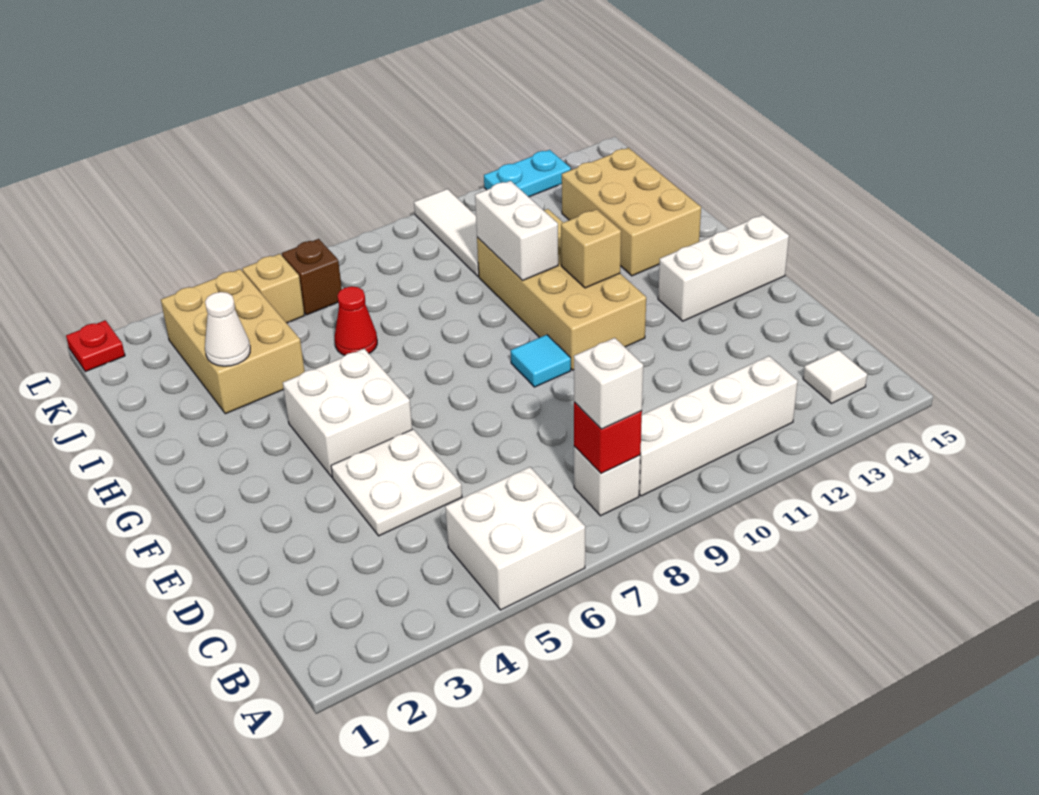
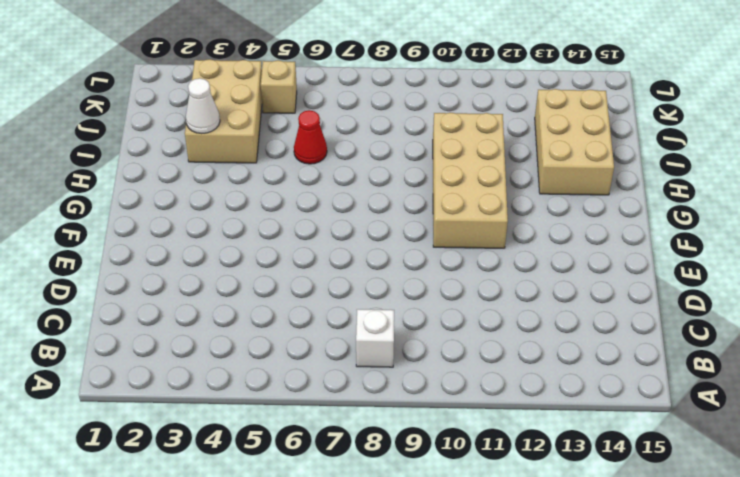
none -> white 2x2 brick [445,467,585,610]
none -> white 1x4 brick [639,356,798,496]
none -> white 1x1 tile [803,350,867,404]

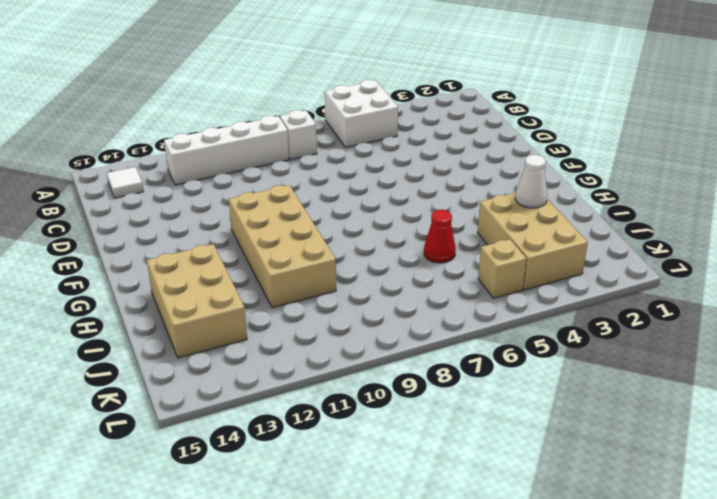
none -> white 2x2 plate [331,429,462,536]
none -> white 2x2 brick [283,349,412,477]
none -> cyan 1x1 tile [511,335,571,387]

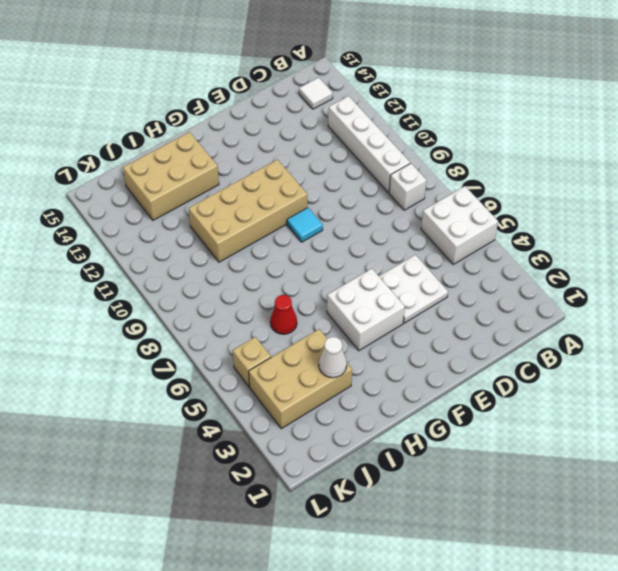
none -> white 1x3 brick [658,215,789,321]
none -> white 1x3 tile [414,189,479,276]
none -> brown 1x1 brick [282,239,342,315]

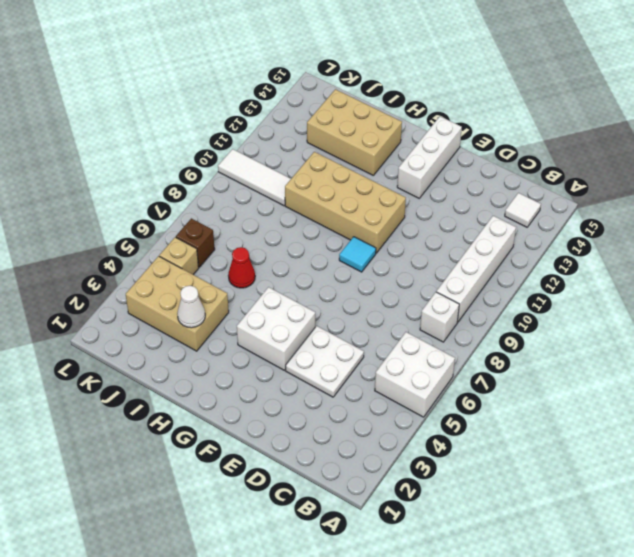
none -> red 1x1 plate [66,320,125,372]
none -> cyan 1x2 plate [484,150,571,197]
none -> red 1x1 brick [574,402,642,474]

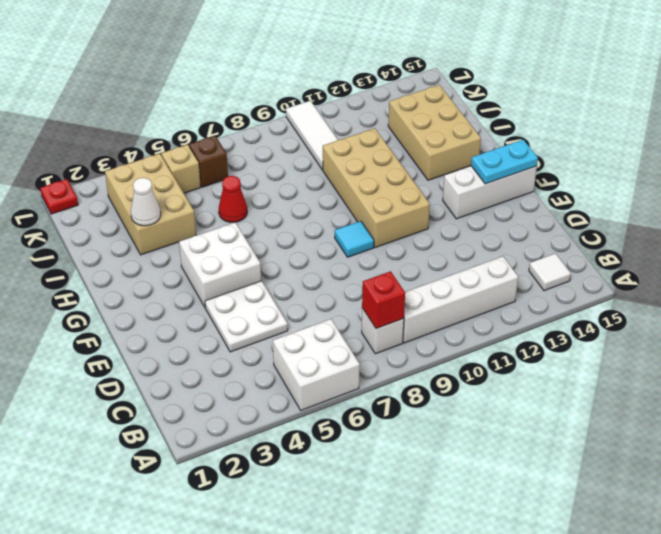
cyan 1x2 plate [471,140,538,184] -> cyan 1x2 plate moved to [484,150,571,197]
none -> tan 1x1 brick [561,209,621,288]
none -> white 1x2 brick [475,181,558,281]
none -> white 1x1 brick [574,338,643,429]

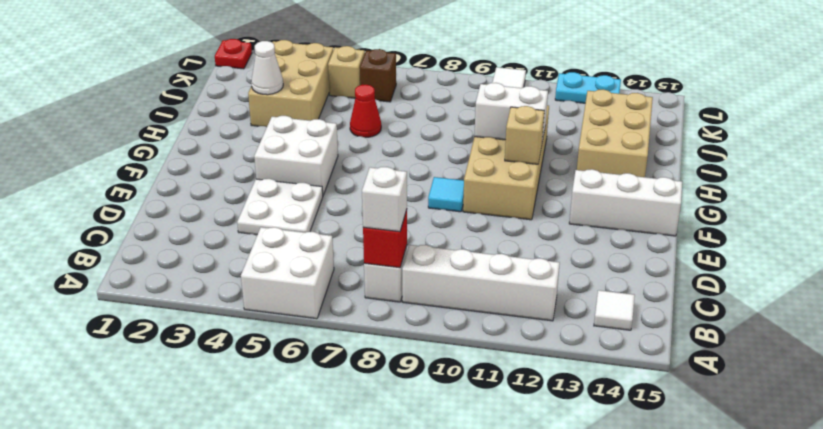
white 1x2 brick [474,83,548,141] -> white 1x2 brick turned to [475,181,558,281]

